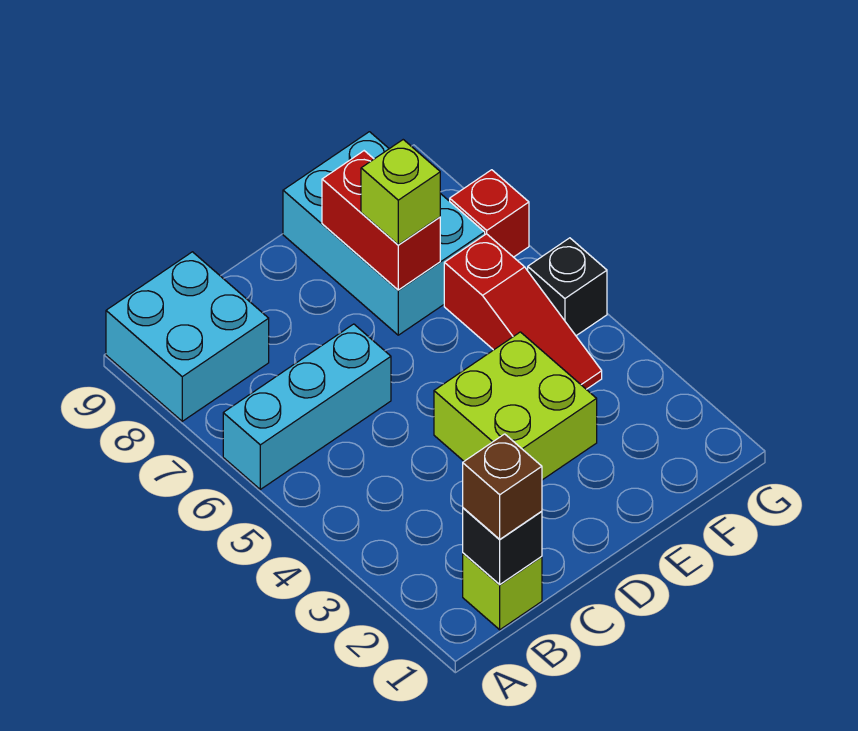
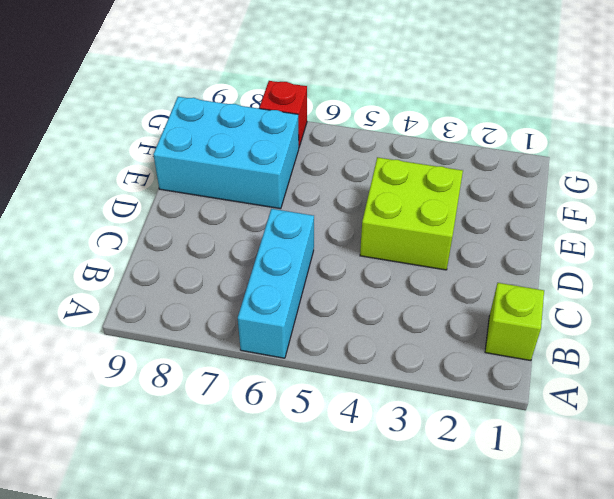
none -> cyan 2x2 brick [106,252,269,421]
none -> red 1x3 slope [444,234,602,389]
none -> black 1x1 brick [528,238,607,336]

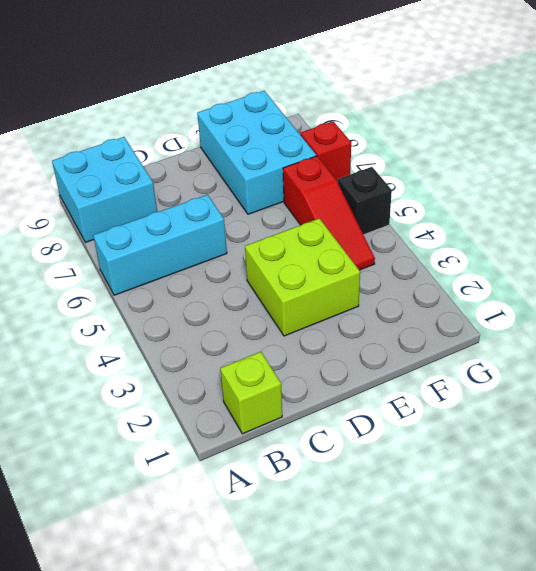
none -> black 1x1 brick [463,508,542,585]
none -> red 1x2 brick [322,151,440,290]
none -> brown 1x1 brick [463,434,542,539]

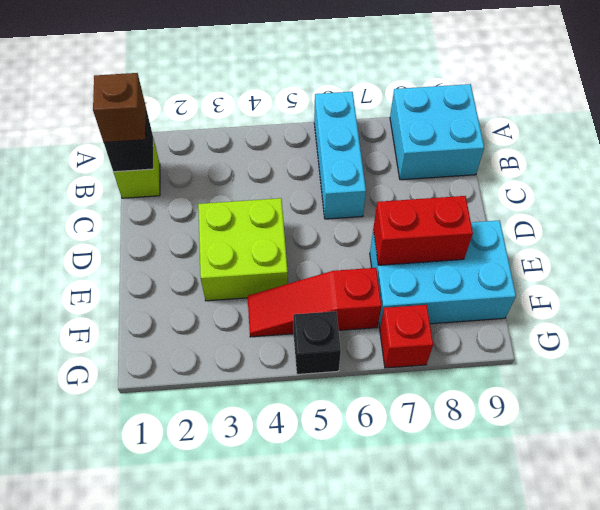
none -> lime 1x1 brick [361,140,440,245]

